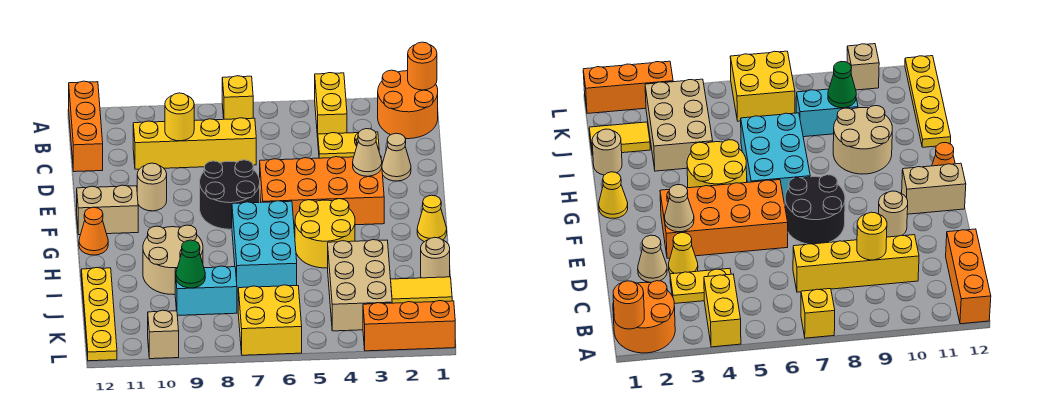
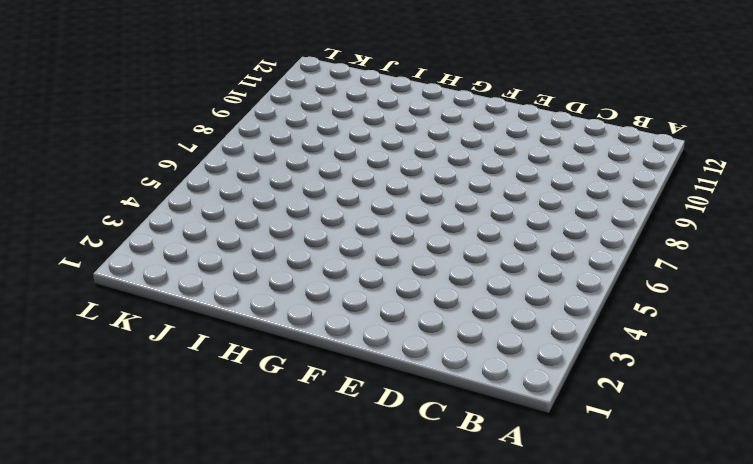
none -> orange 2x2 round brick [378,70,438,139]
none -> yellow 1x2 brick [315,73,347,137]
none -> yellow 1x1 brick [222,76,253,119]

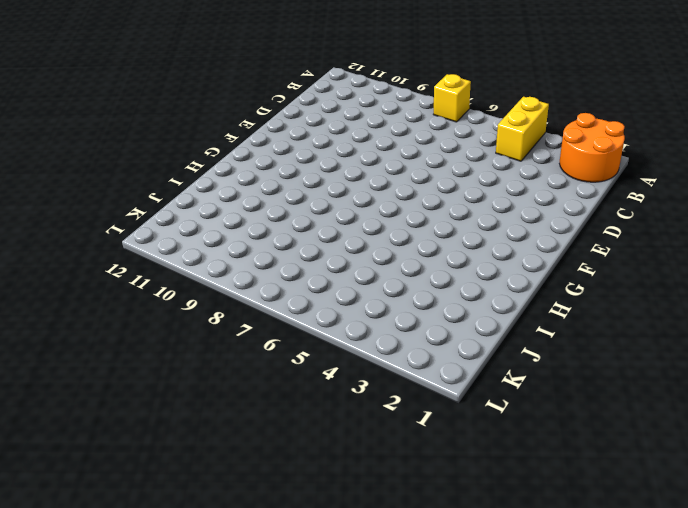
none -> orange 1x3 brick [69,81,103,172]
none -> yellow 1x2 plate [318,132,379,158]
none -> yellow 1x4 brick [133,118,256,169]

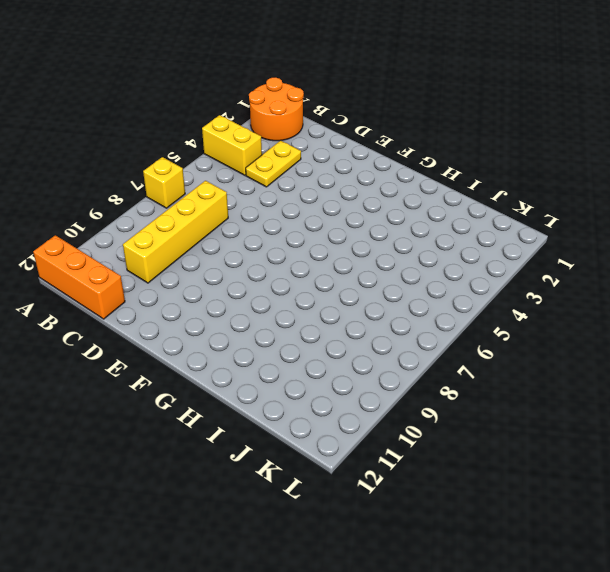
none -> tan 1x1 cone [382,133,411,181]
none -> yellow 1x1 cone [669,233,698,274]
none -> orange 2x4 brick [260,157,384,227]

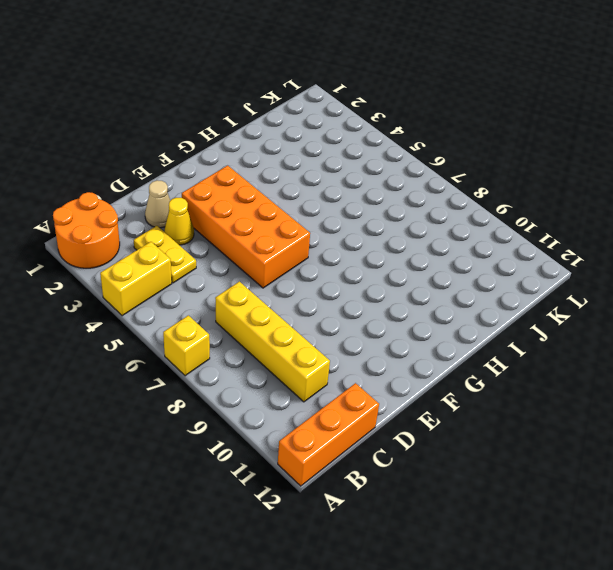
none -> black 2x2 round brick [200,160,260,229]
none -> tan 1x1 round brick [137,163,167,211]
none -> tan 1x2 brick [77,185,138,235]

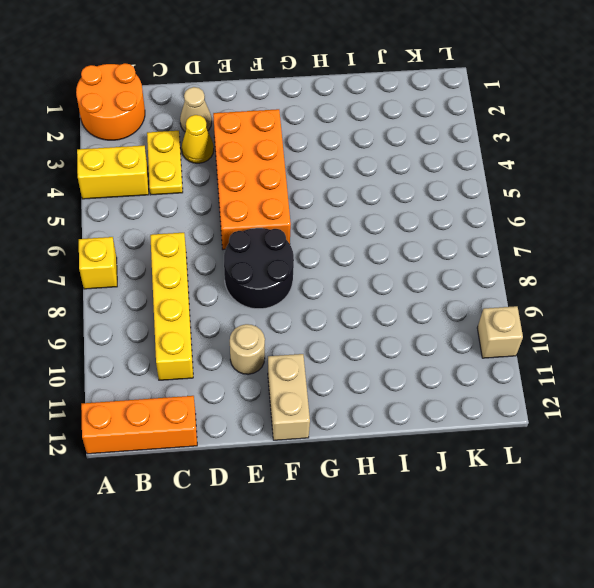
none -> yellow 1x1 cone [417,195,447,242]
none -> yellow 2x2 round brick [295,199,355,268]
none -> cyan 2x3 brick [232,201,297,292]

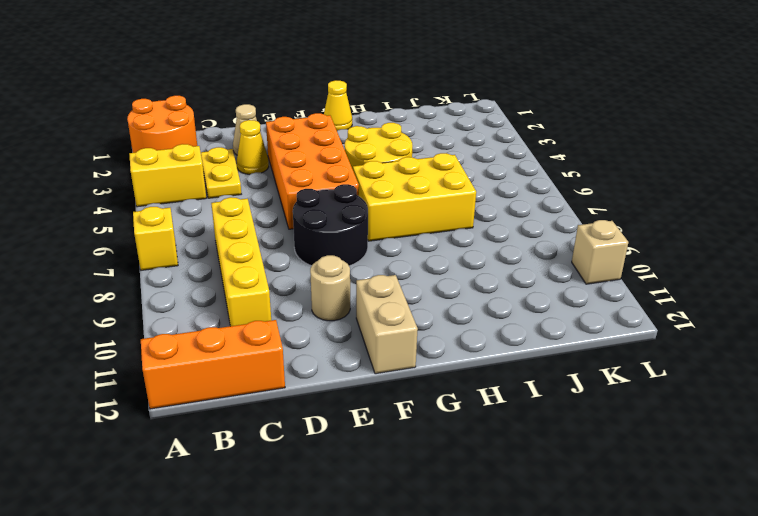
yellow 2x3 brick [353,153,476,241] -> cyan 2x3 brick [232,201,297,292]
none -> orange 1x1 cone [79,207,108,255]
none -> tan 2x2 round brick [143,225,203,295]
none -> tan 1x1 round brick [421,237,450,278]

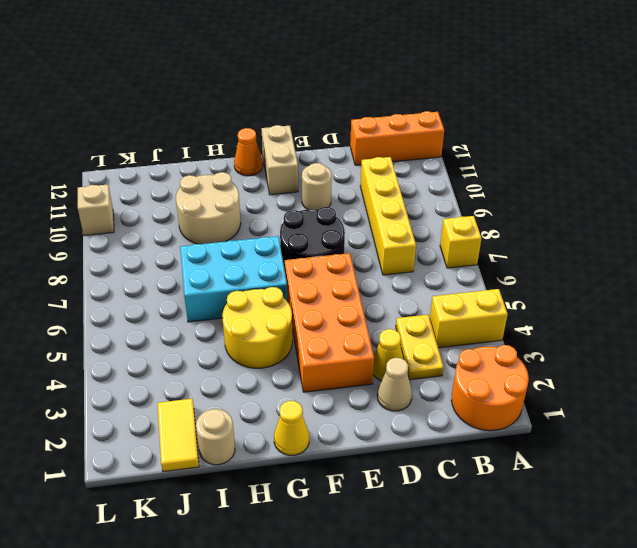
none -> tan 2x3 brick [328,240,392,331]
none -> yellow 1x4 plate [81,268,117,361]
none -> cyan 1x2 brick [175,266,237,315]

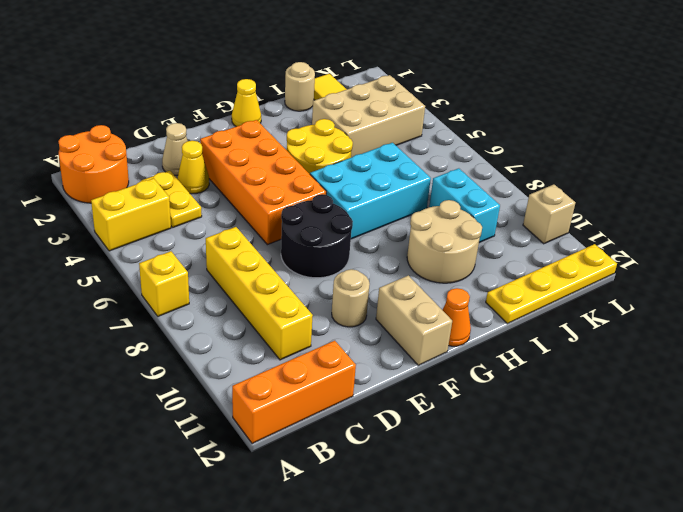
none -> yellow 2x2 brick [238,285,302,355]
none -> orange 1x3 brick [363,301,455,351]
none -> orange 1x1 round brick [408,42,437,90]

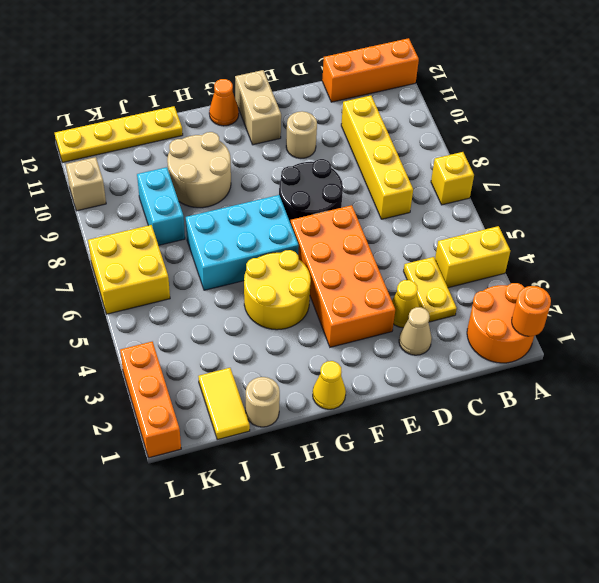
none -> tan 2x3 brick [328,240,392,331]
none -> yellow 1x1 round brick [165,93,194,141]
none -> tan 1x1 cone [353,129,382,176]

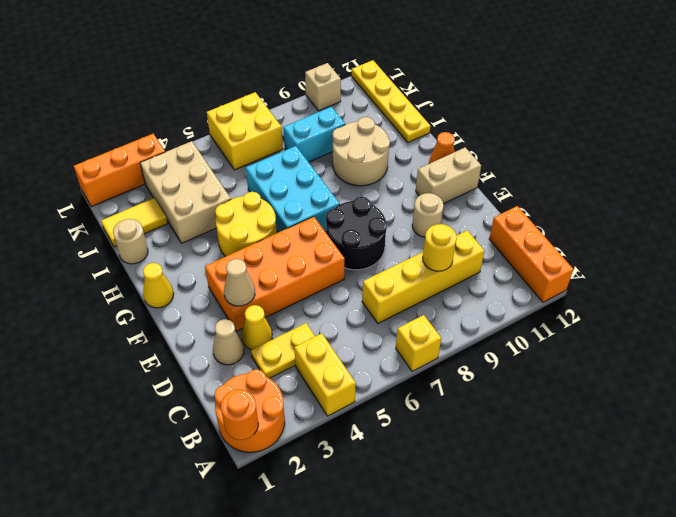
none -> green 1x1 cone [176,240,205,288]

